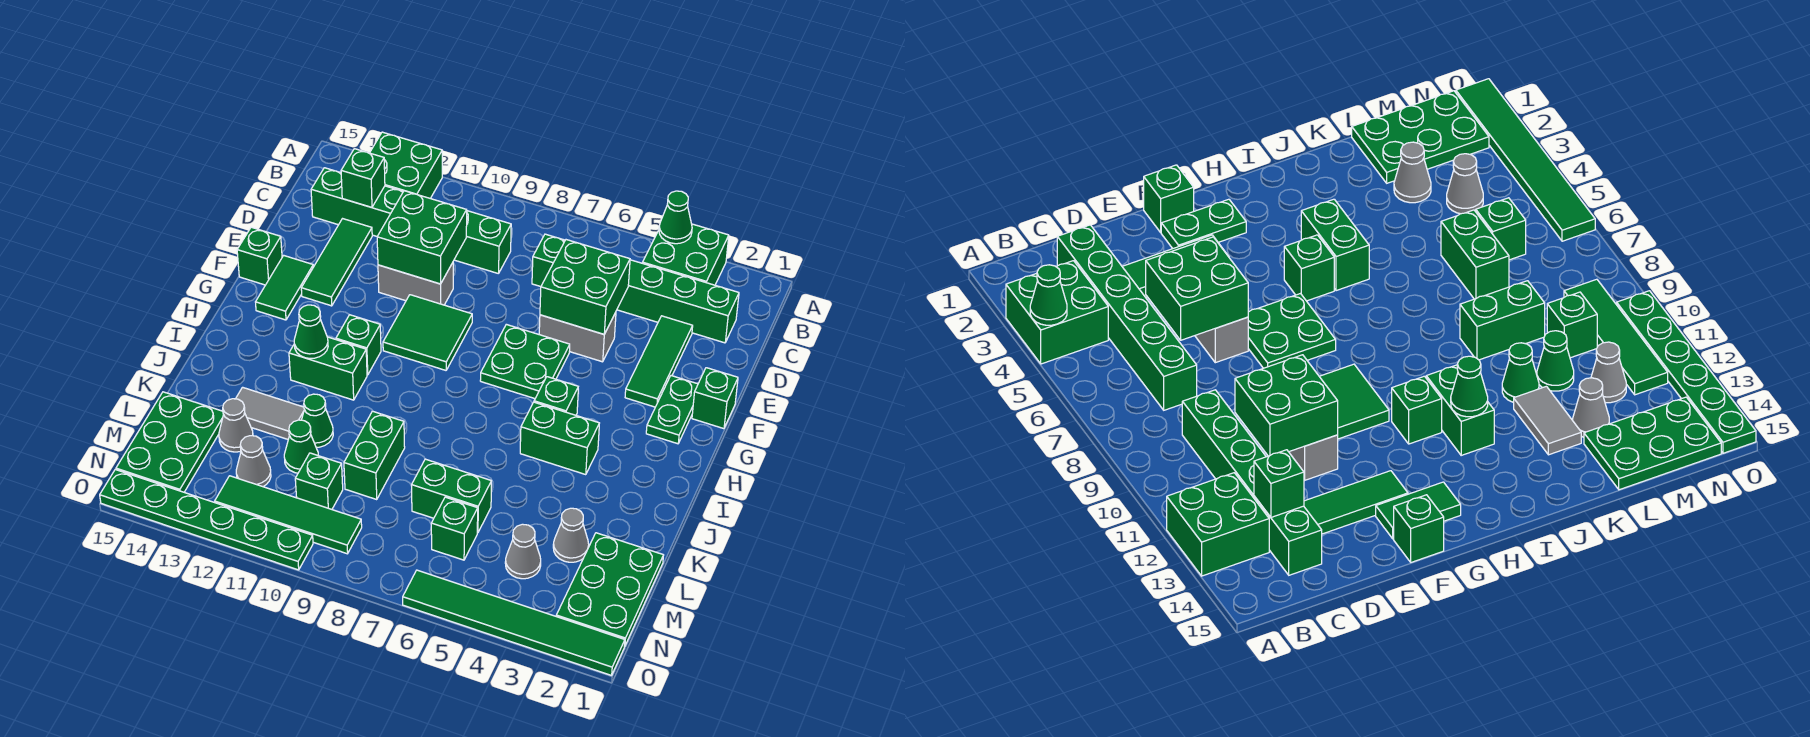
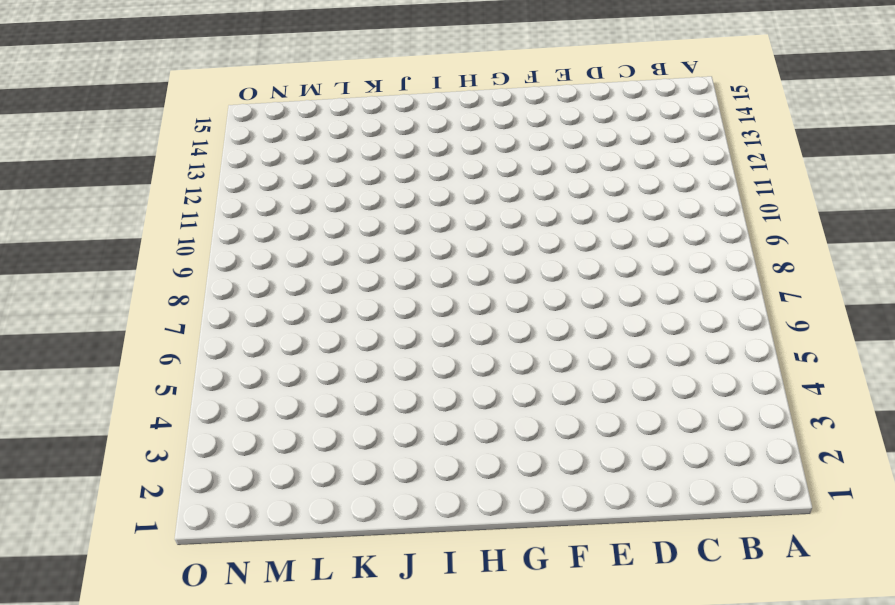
none -> green 2x2 brick [642,224,729,285]
none -> green 2x2 brick [370,132,442,198]
none -> green 1x6 brick [532,234,739,343]
none -> green 1x6 brick [311,168,511,274]

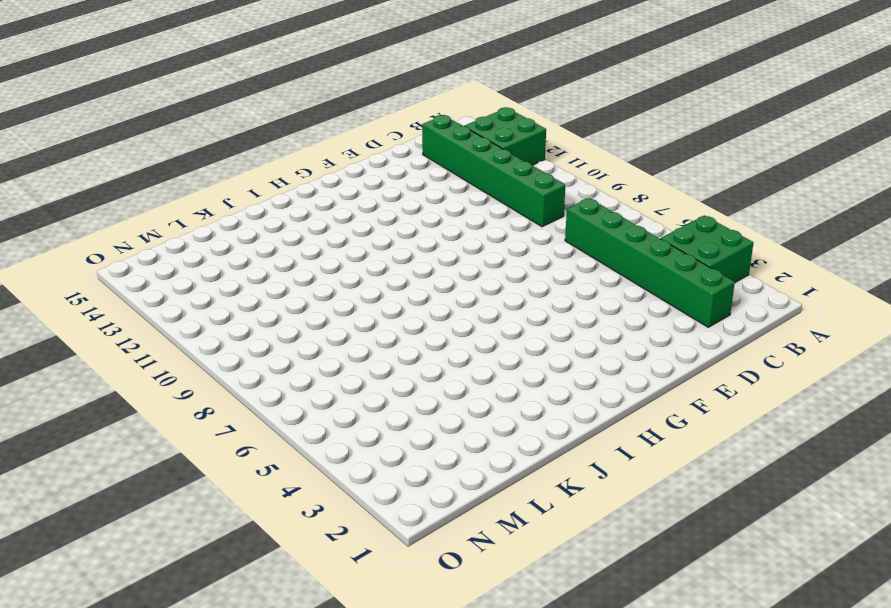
none -> green 1x3 tile [625,316,693,407]
none -> green 1x3 tile [301,219,372,306]
none -> grey 1x2 brick [539,312,616,362]
none -> grey 1x2 brick [378,263,453,305]

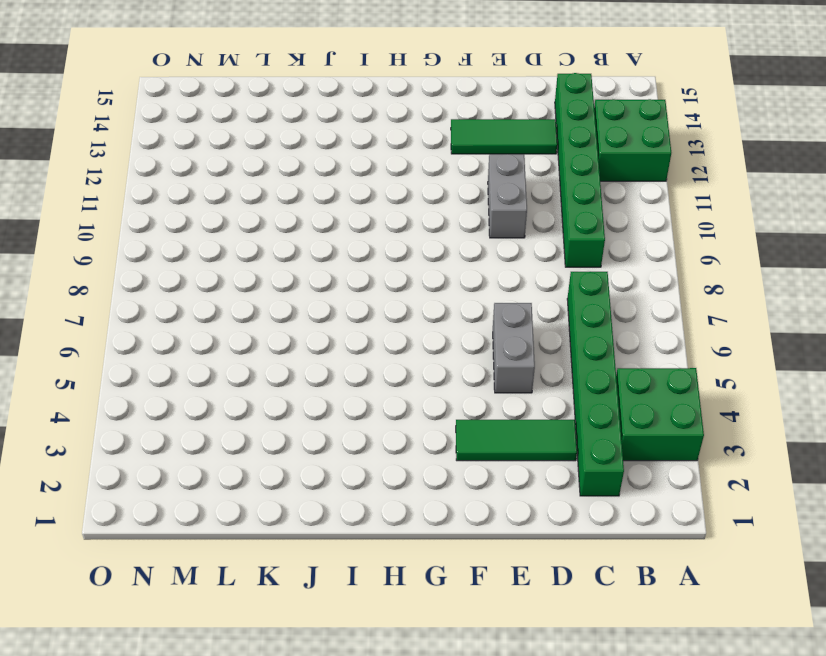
none -> green 1x1 brick [692,368,738,429]
none -> green 1x2 plate [646,376,698,444]
none -> green 2x2 plate [480,324,570,399]
none -> green 2x2 tile [383,295,472,370]

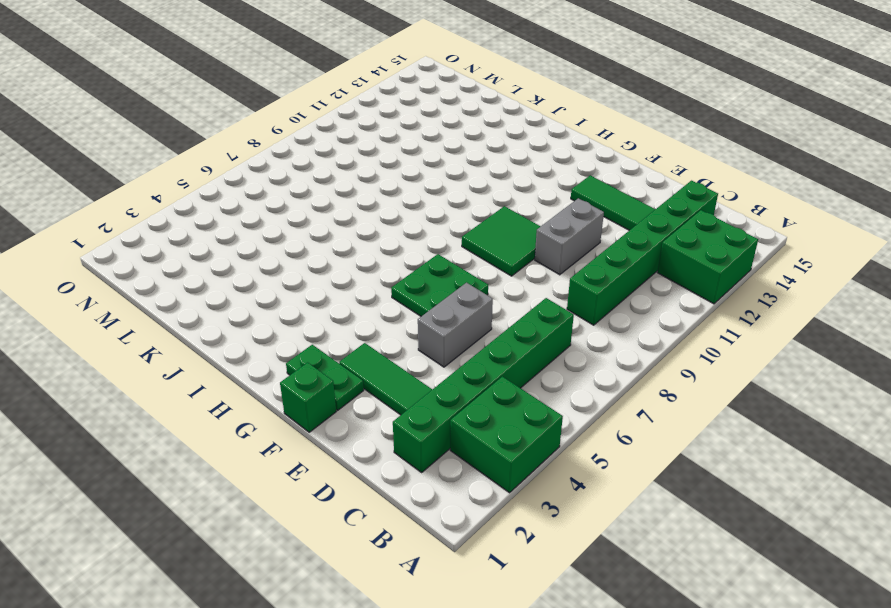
none -> green 1x2 tile [256,256,313,320]
none -> green 1x1 brick [237,227,282,285]
none -> green 1x1 brick [534,377,578,415]
none -> green 1x1 brick [336,315,381,375]

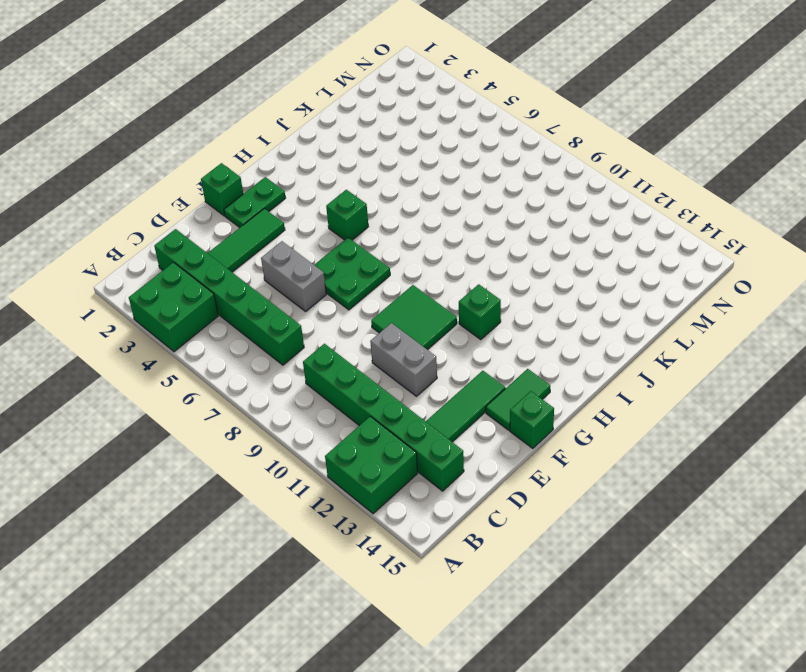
none -> green 1x2 brick [520,402,599,475]
none -> green 1x2 brick [289,337,367,400]
none -> green 1x2 brick [344,411,405,499]
none -> green 1x1 cone [302,394,333,447]

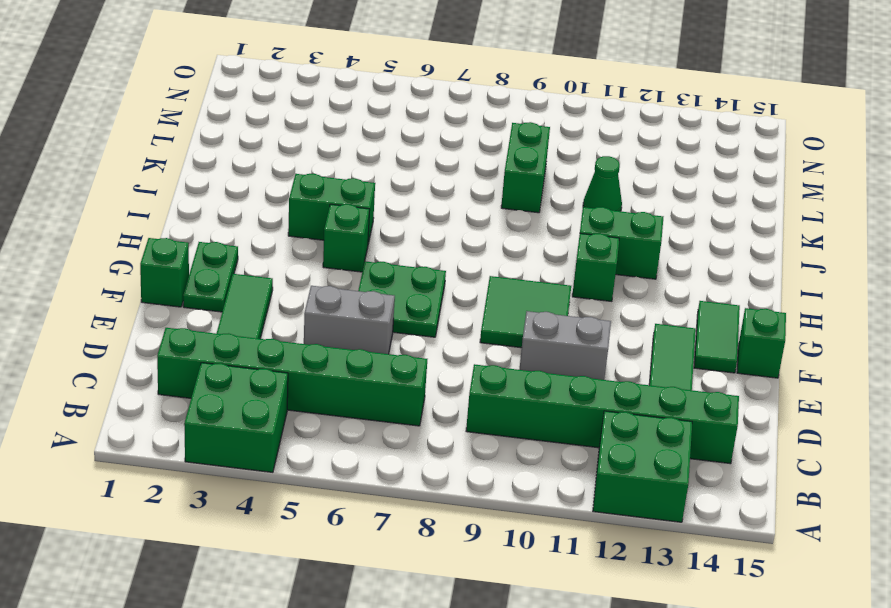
none -> grey 1x2 tile [236,387,304,439]
none -> green 2x3 plate [556,533,663,646]
none -> grey 1x1 cone [553,508,589,562]
none -> green 1x2 brick [412,459,491,533]

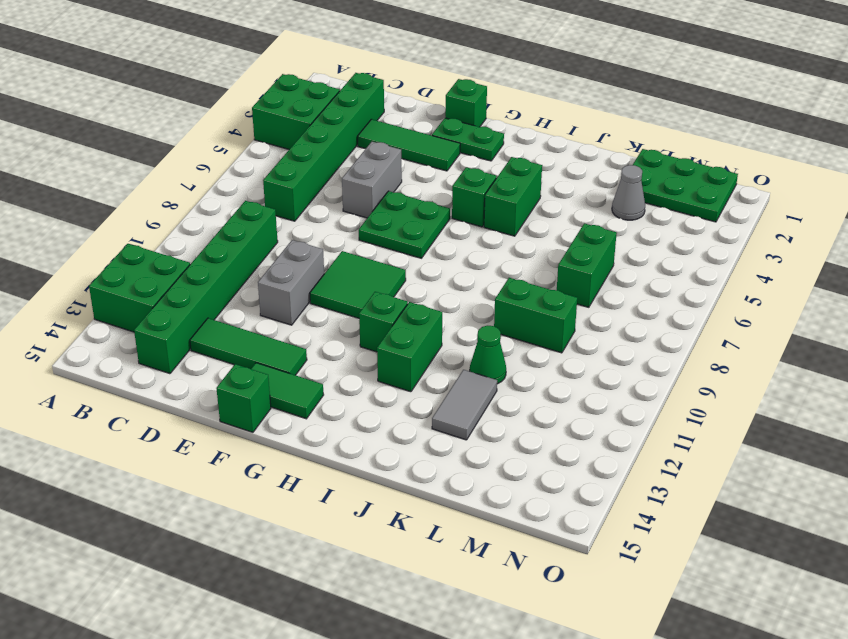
none -> green 1x1 cone [284,420,318,473]
none -> grey 1x1 cone [219,399,253,452]
none -> green 2x3 plate [116,392,224,492]
none -> grey 1x1 cone [505,524,541,579]

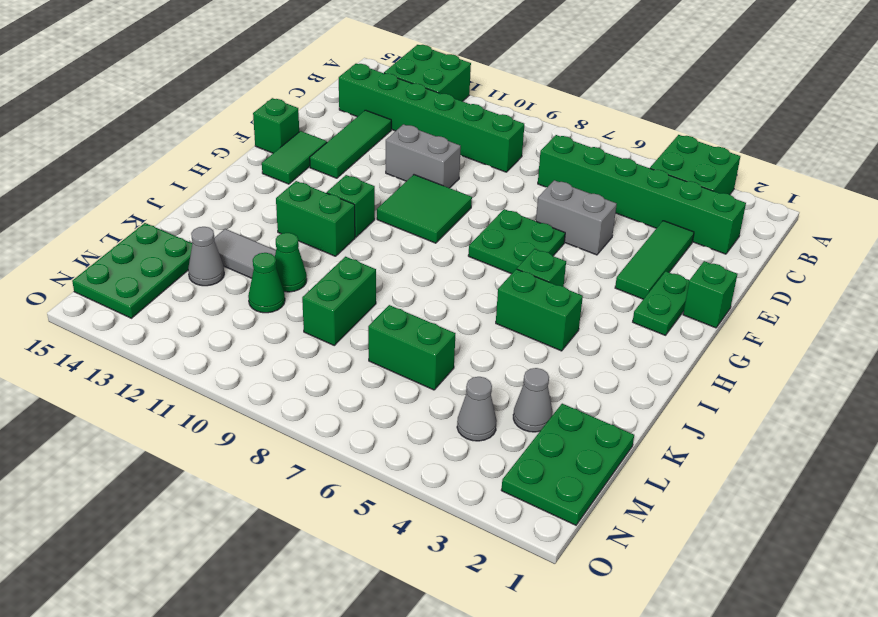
none -> green 1x1 brick [431,497,478,560]
none -> green 1x1 brick [295,453,343,509]
none -> grey 1x1 cone [236,436,271,487]
none -> green 1x4 tile [215,476,362,554]

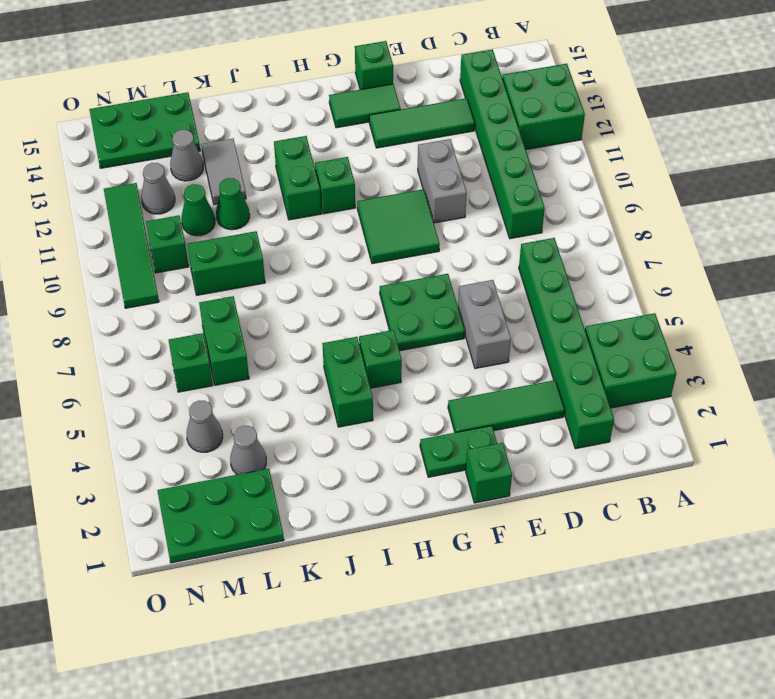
none -> green 1x6 tile [403,570,625,675]
none -> green 1x6 plate [100,470,313,570]
none -> green 1x1 cone [659,191,692,244]
none -> green 1x1 brick [341,149,385,207]

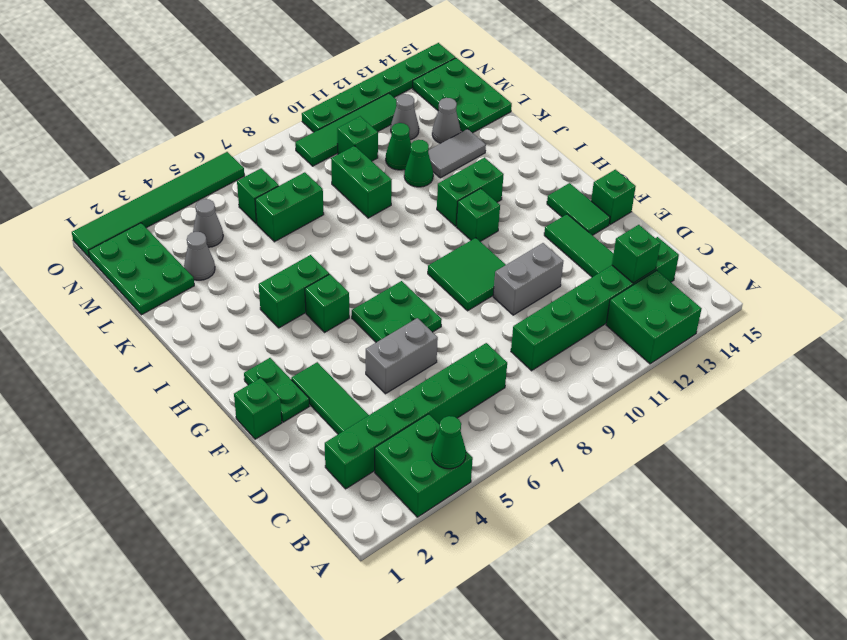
none -> green 2x2 brick [540,240,630,334]
none -> green 2x2 brick [377,191,467,284]
none -> green 1x1 cone [294,305,328,359]

